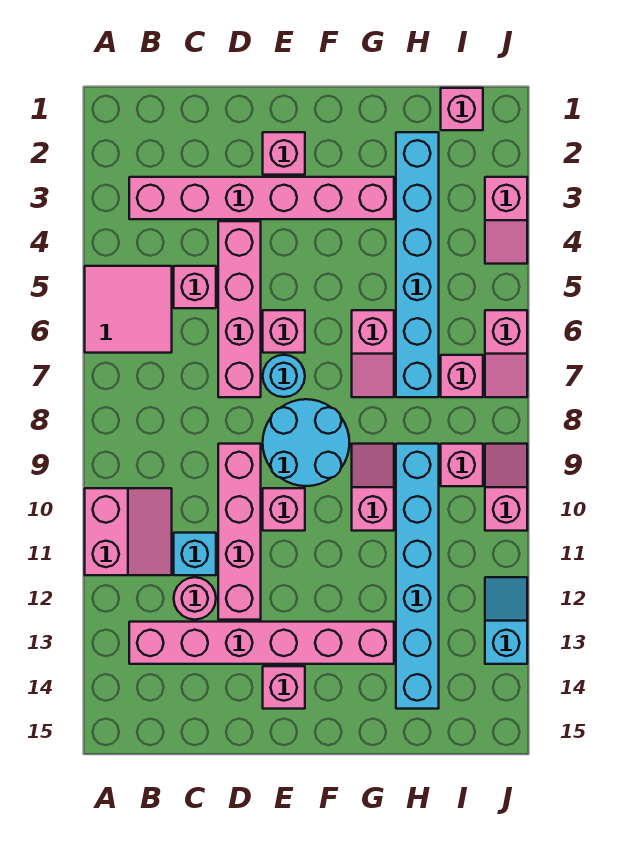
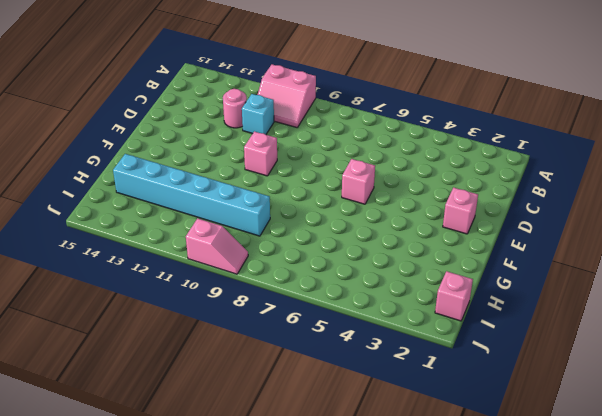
none -> pink 2x2 tile [85,266,172,353]
none -> pink 1x6 brick [129,177,394,219]
none -> pink 1x6 brick [129,622,394,664]

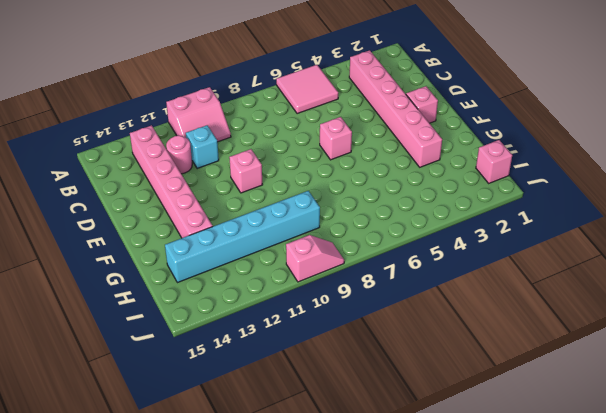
none -> pink 1x1 brick [174,266,216,308]
none -> pink 1x4 brick [218,221,261,397]
none -> pink 1x4 brick [218,444,261,620]

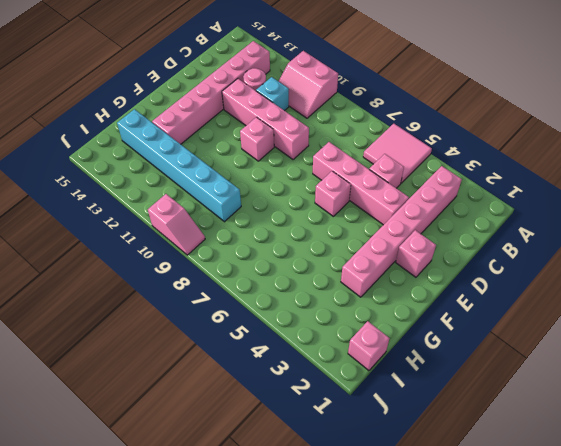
none -> cyan 1x1 round brick [263,355,305,397]
none -> cyan 2x2 round brick [263,399,349,486]
none -> pink 1x1 brick [263,666,305,709]

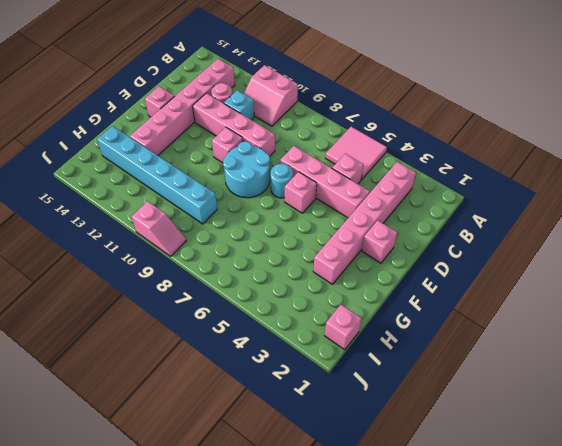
none -> pink 1x2 slope [352,310,394,397]
none -> pink 1x2 slope [352,444,394,531]
none -> cyan 1x6 brick [396,132,439,397]

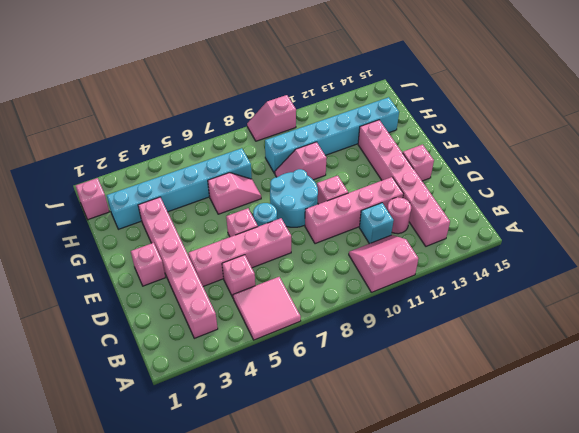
none -> pink 1x1 brick [441,355,483,397]
none -> pink 1x1 brick [441,444,483,486]
none -> pink 1x2 slope [485,177,527,264]

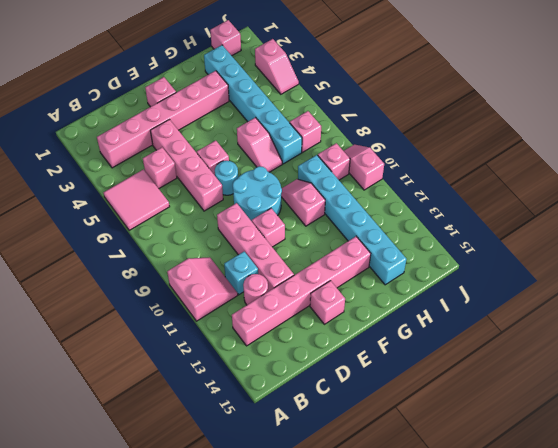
none -> pink 1x2 slope [485,310,527,397]
none -> cyan 1x2 slope [485,577,527,664]

